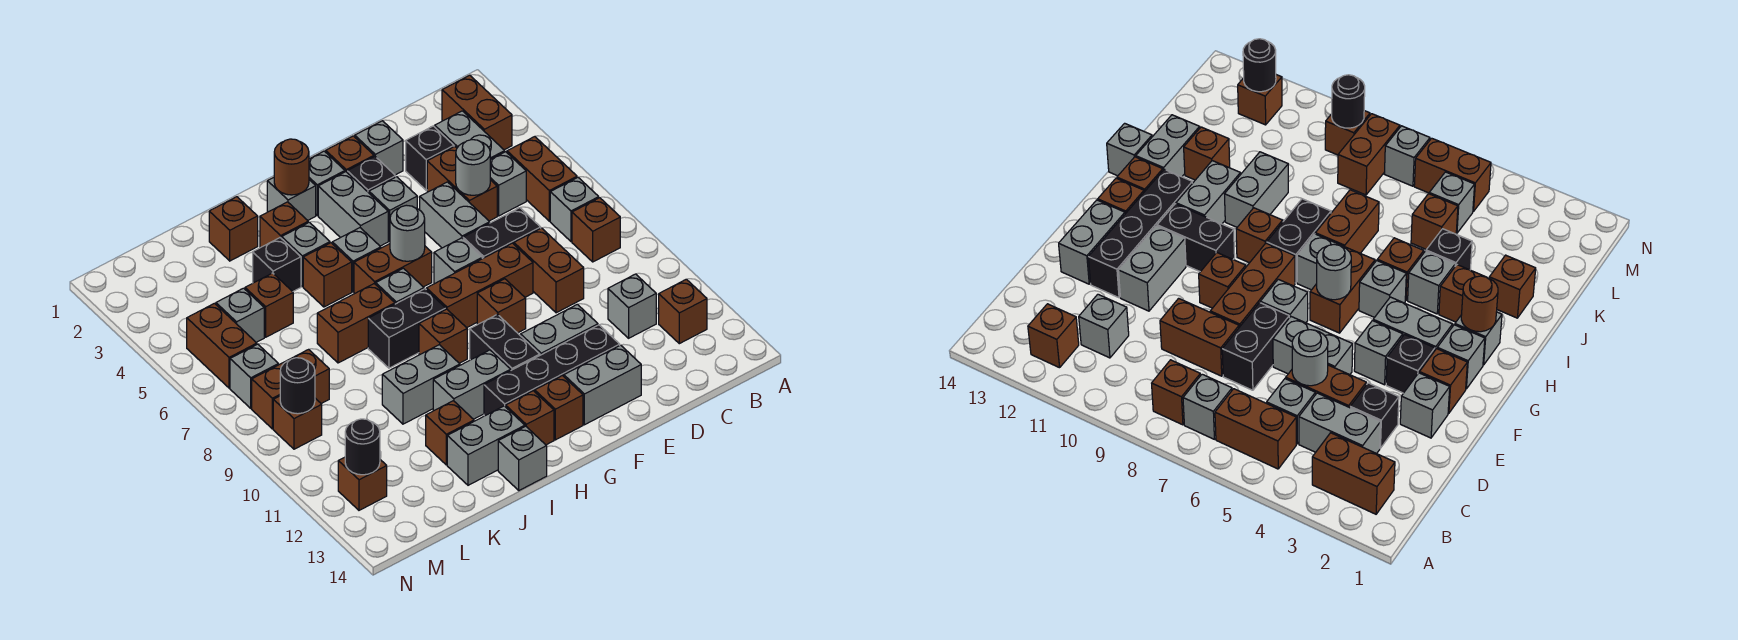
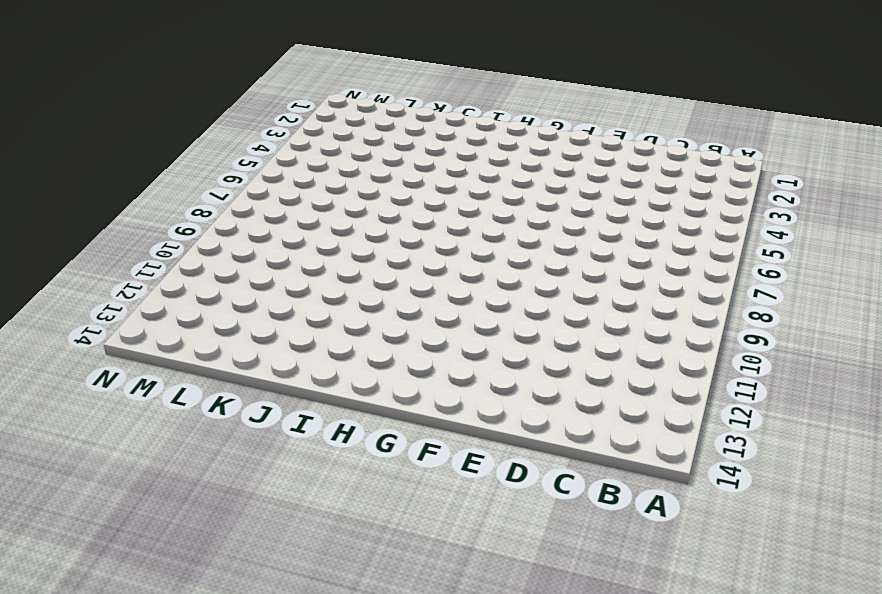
none -> brown 1x2 brick [442,75,512,150]
none -> brown 1x2 brick [507,137,577,221]
none -> grey 1x1 brick [550,177,599,242]
none -> brown 1x1 brick [572,198,620,262]

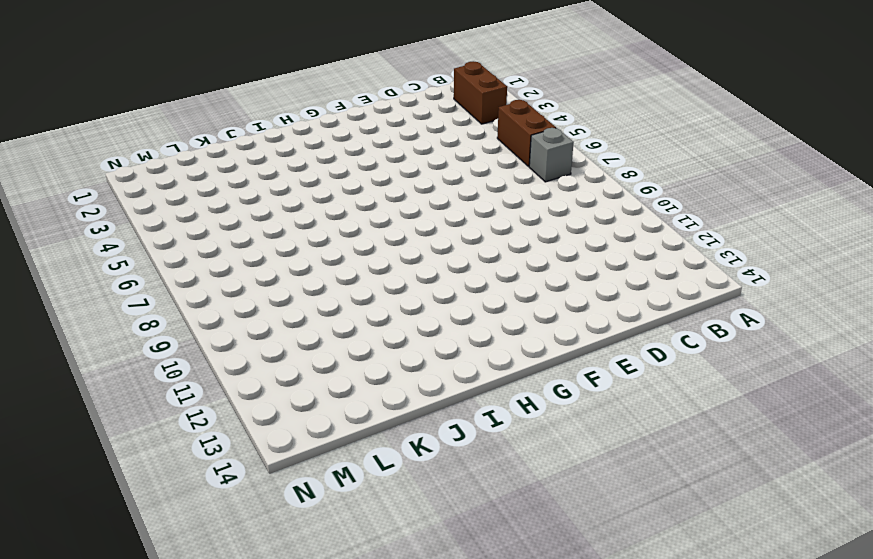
none -> brown 1x1 brick [572,198,620,262]
none -> brown 1x1 brick [659,279,707,344]
none -> grey 1x2 brick [435,111,505,159]
none -> grey 1x1 brick [490,152,526,216]

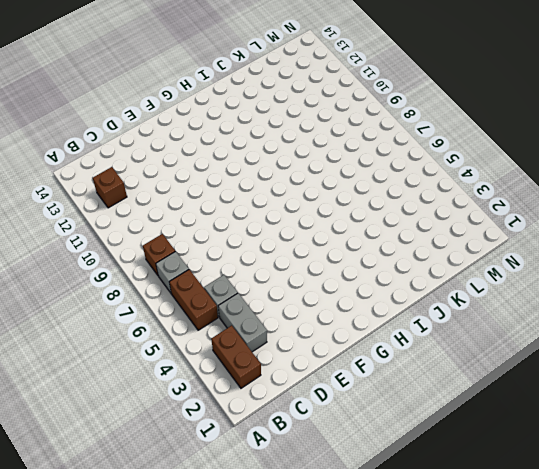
none -> grey 1x1 brick [608,274,656,338]
none -> black 1x1 brick [406,126,454,190]
none -> brown 1x2 brick [427,147,497,221]
none -> black 1x2 brick [463,208,541,259]

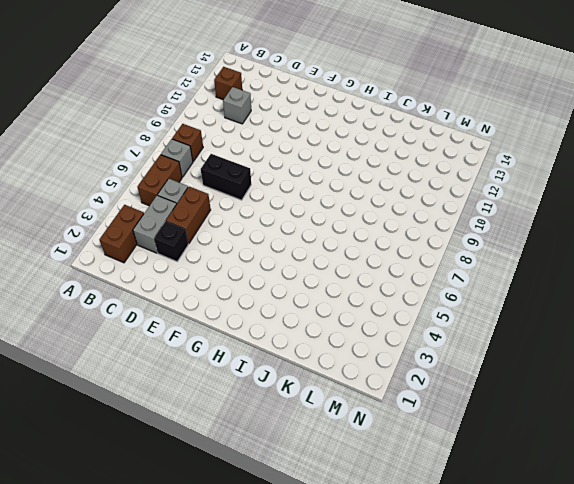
none -> brown 1x2 brick [514,228,584,313]
none -> grey 1x1 brick [355,121,403,175]
none -> grey 1x2 brick [420,182,490,248]
none -> brown 1x3 brick [426,243,533,328]

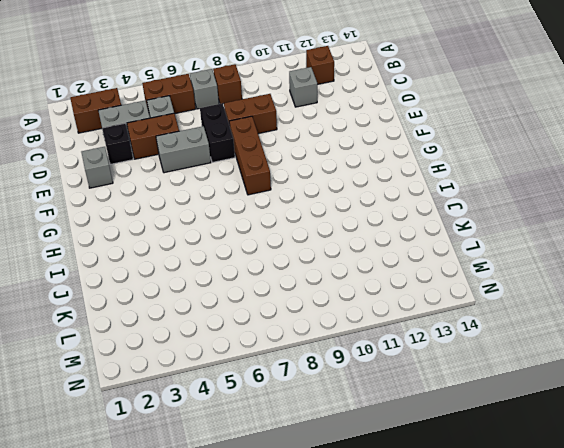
none -> grey 1x2 brick [521,304,598,355]
none -> black 1x4 brick [484,325,620,416]
none -> grey 1x2 brick [564,345,641,425]
none -> brown 1x1 brick [326,136,374,172]

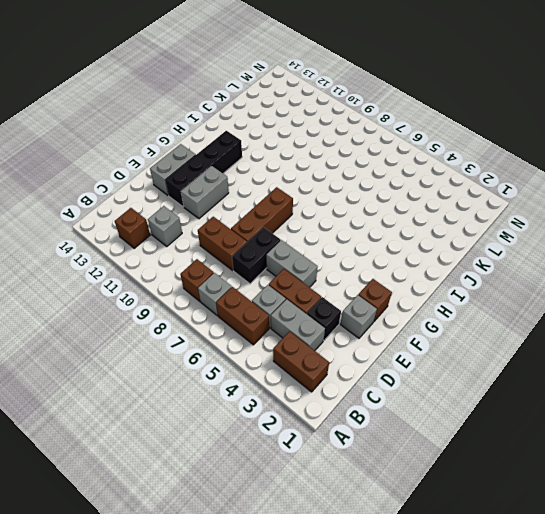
none -> black 1x1 brick [347,157,396,193]
none -> grey 1x1 brick [369,177,417,241]
none -> grey 1x1 brick [434,238,482,284]
none -> brown 1x1 brick [477,279,526,333]

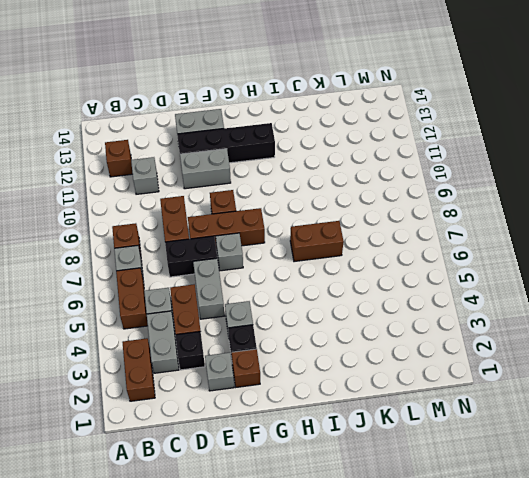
none -> grey 1x1 brick [309,151,345,215]
none -> grey 1x2 brick [318,172,388,246]
none -> brown 1x2 brick [354,244,432,293]
none -> black 1x2 brick [470,314,540,370]

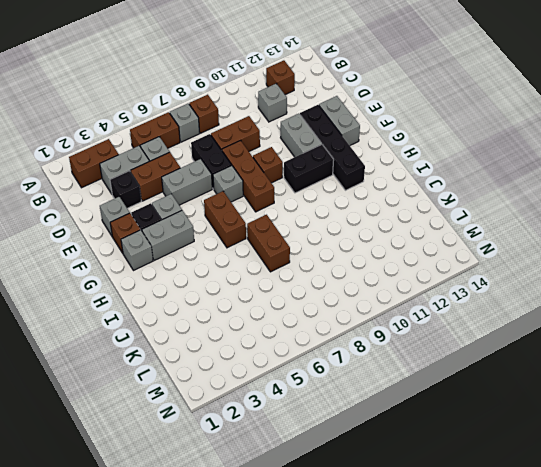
none -> brown 1x1 brick [535,376,583,440]
none -> grey 1x1 brick [267,178,316,220]
none -> grey 1x1 brick [332,228,381,292]
none -> grey 1x1 brick [376,268,424,304]

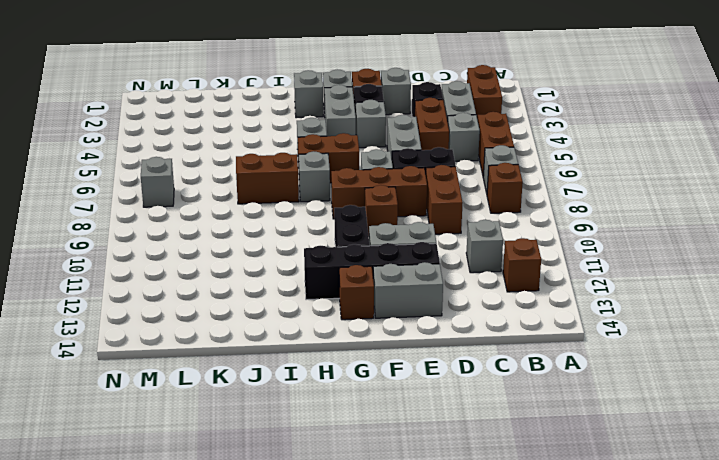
none -> black 1x2 brick [368,289,446,368]
none -> brown 1x1 brick [419,309,467,363]
none -> grey 1x2 brick [433,350,511,419]
none -> brown 1x1 brick [506,391,554,445]

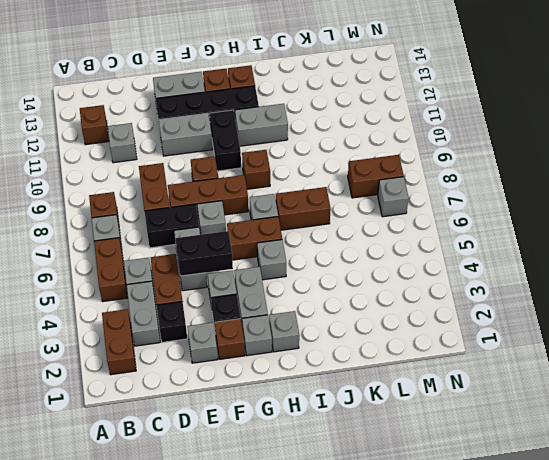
black 1x2 brick [175,231,233,276] -> black 1x2 brick moved to [368,289,446,368]
none -> brown 1x1 brick [260,202,308,248]
none -> grey 1x1 brick [282,222,330,287]
none -> brown 1x1 brick [303,243,352,307]
none -> grey 1x2 brick [382,345,460,424]

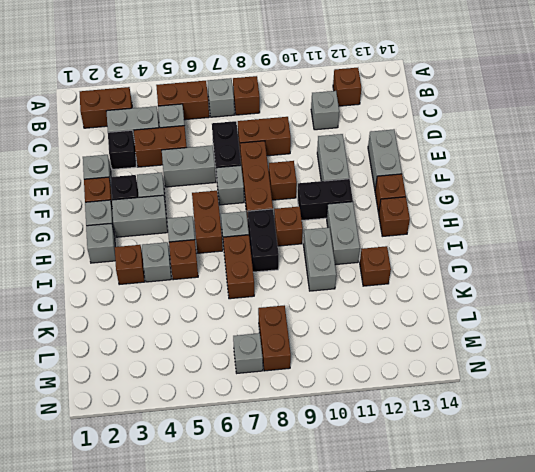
none -> black 1x4 brick [484,325,620,416]
none -> grey 1x2 brick [447,406,525,485]
none -> grey 1x1 brick [498,426,547,490]
none -> brown 1x1 brick [209,197,258,261]

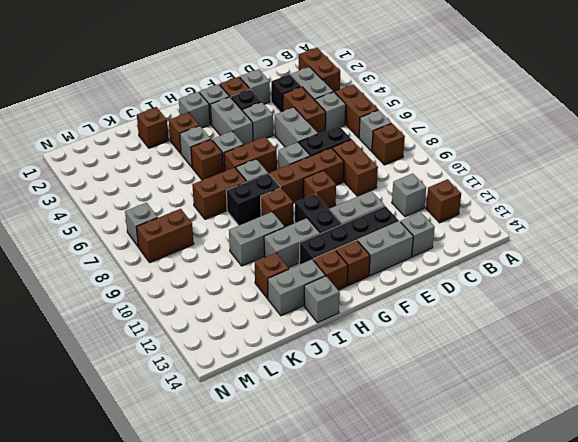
grey 1x1 brick [401,212,435,257] -> grey 1x1 brick moved to [216,288,264,343]
none -> black 1x1 brick [253,238,301,292]
none -> brown 1x1 brick [245,273,293,337]
none -> brown 1x2 brick [187,303,257,388]
none -> brown 1x1 brick [273,396,322,449]

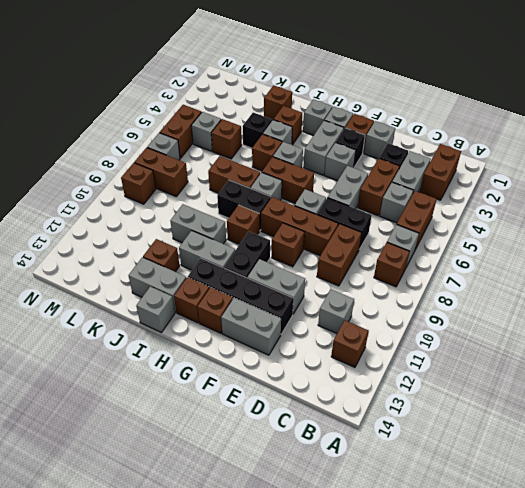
none -> brown 1x1 brick [338,457,387,510]
none -> grey 1x1 round brick [456,140,490,195]
none -> grey 1x1 round brick [390,205,425,261]
none -> brown 1x1 round brick [274,139,309,195]

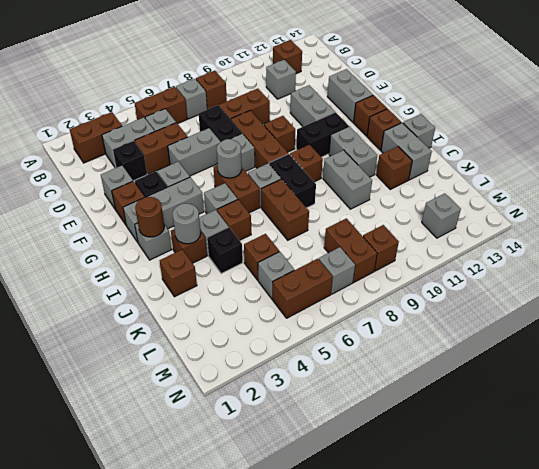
grey 1x1 round brick [173,203,201,244] -> grey 1x1 round brick moved to [456,140,490,195]
grey 1x1 brick [422,193,461,238] -> brown 1x1 brick [338,457,387,510]
none -> black 1x4 brick [484,325,620,416]
none -> black 1x1 round brick [280,358,315,414]
none -> black 1x1 round brick [345,419,380,475]

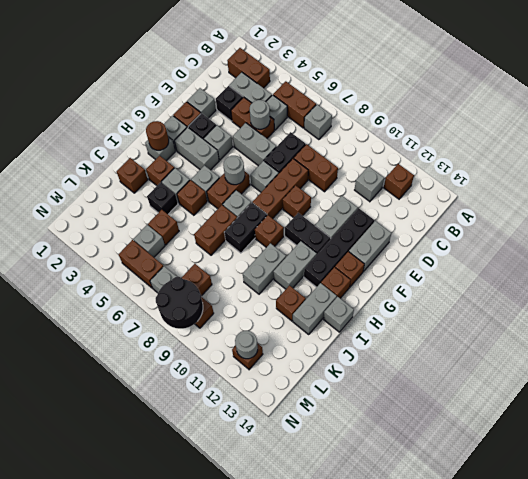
black 2x2 round brick [156,277,203,329] -> black 1x1 round brick [280,358,315,414]
grey 1x1 round brick [235,331,258,359] -> black 1x1 round brick [345,419,380,475]
none -> brown 1x1 brick [572,198,620,262]

